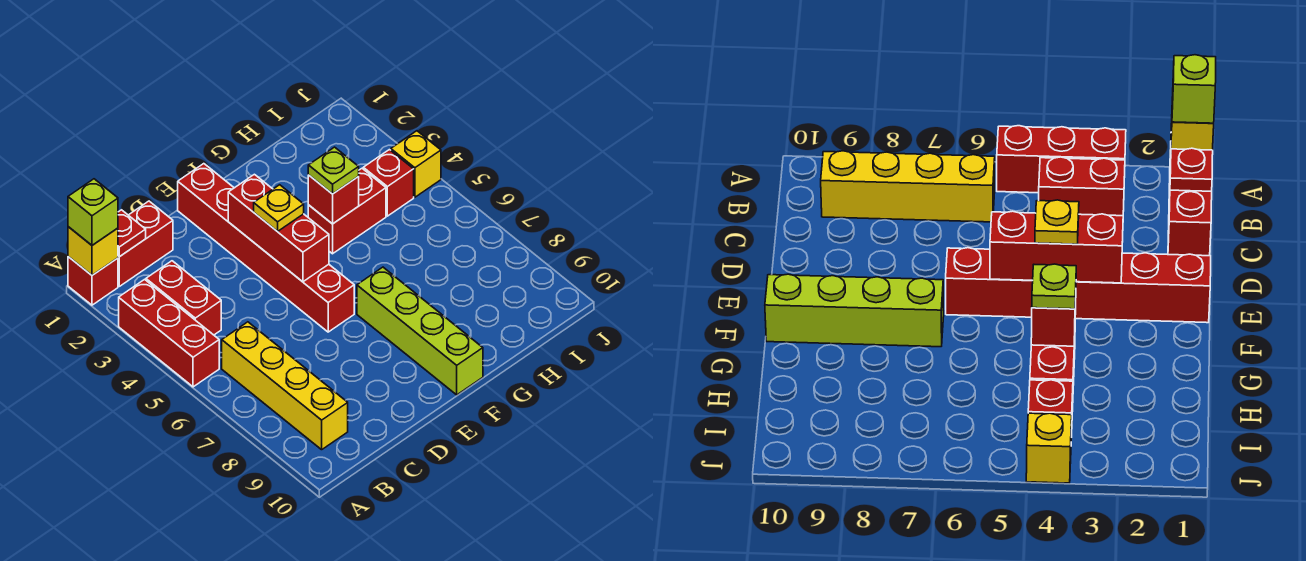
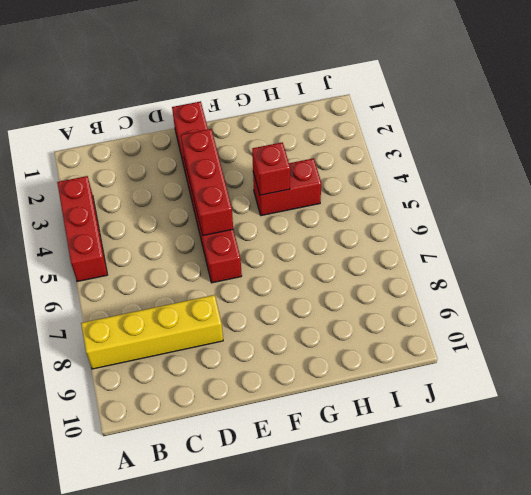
yellow 1x4 brick [81,295,223,369] -> yellow 1x4 brick turned to [222,322,348,450]
none -> red 1x1 brick [68,257,118,305]
none -> red 1x2 brick [118,201,173,286]
none -> red 1x2 brick [146,261,221,335]

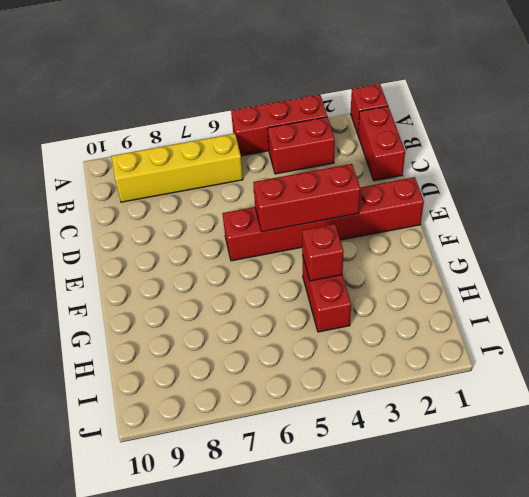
none -> lime 1x4 brick [357,267,483,395]
none -> red 1x1 brick [363,150,414,216]
none -> yellow 1x1 brick [391,131,441,197]

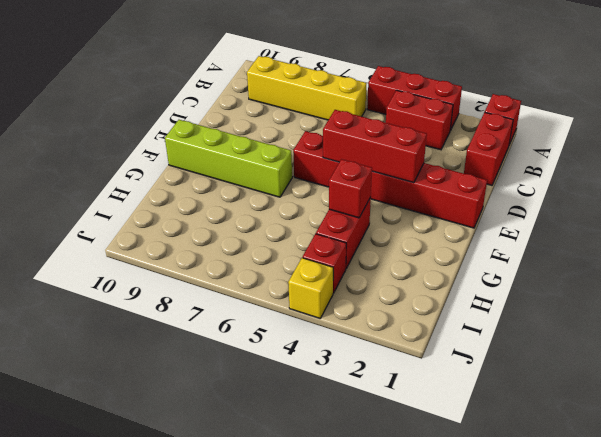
none -> yellow 1x1 brick [68,227,118,275]
none -> red 1x1 plate [118,210,146,257]
none -> lime 1x1 brick [68,179,118,245]

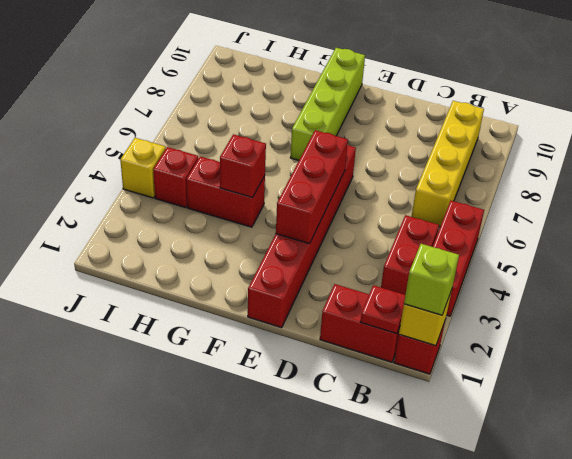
none -> yellow 1x1 plate [254,185,304,232]
none -> lime 1x1 plate [308,147,359,194]

